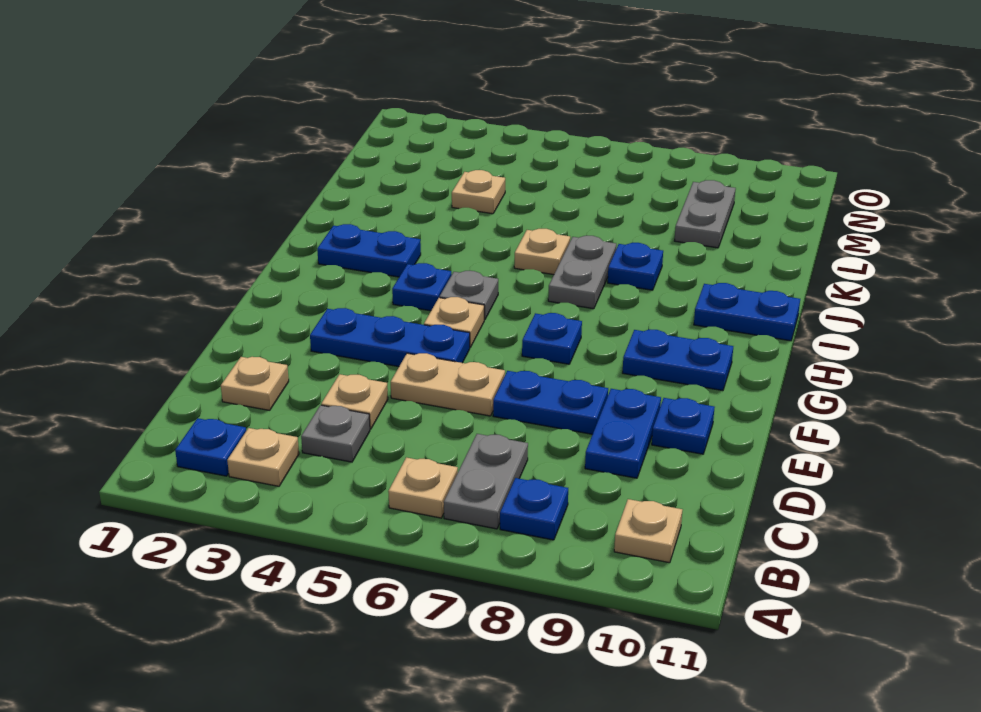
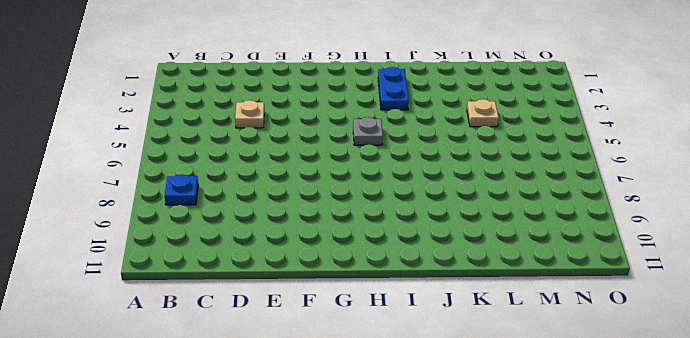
none -> blue 1x1 plate [175,418,246,476]
none -> tan 1x1 plate [227,428,299,486]
none -> tan 1x1 plate [388,457,458,518]

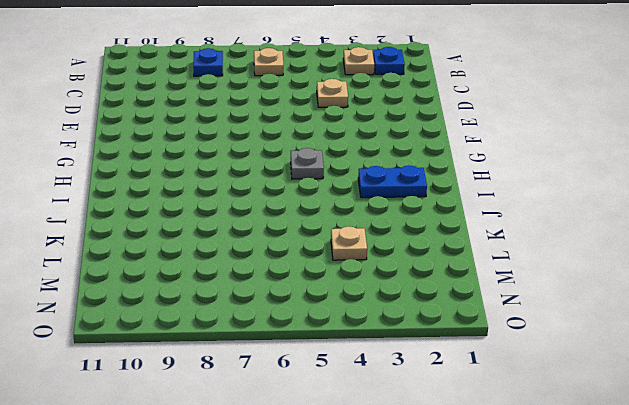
none -> grey 1x2 plate [444,434,528,529]
none -> tan 1x1 plate [614,499,682,563]
none -> grey 1x1 plate [301,405,370,462]

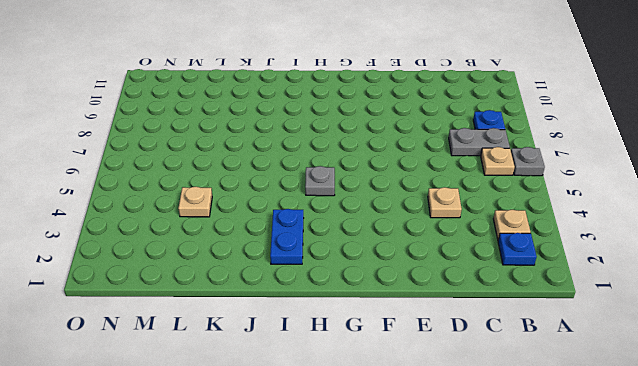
grey 1x1 plate [511,147,545,176] -> grey 1x1 plate moved to [301,405,370,462]
none -> tan 1x1 plate [614,499,682,563]
none -> tan 1x1 plate [221,357,289,410]
none -> blue 1x2 plate [585,389,661,478]

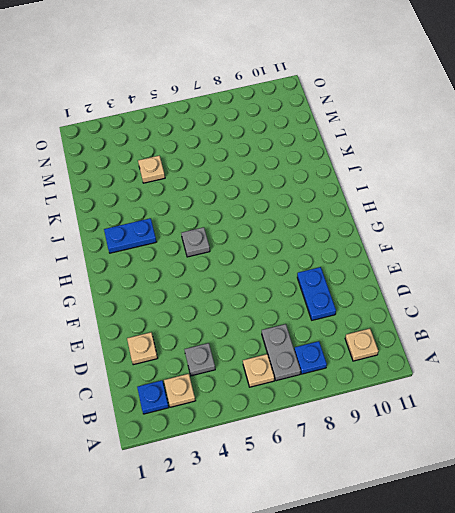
none -> tan 1x1 plate [321,374,388,429]
none -> tan 1x2 plate [391,353,505,416]
none -> blue 1x2 plate [493,371,608,434]

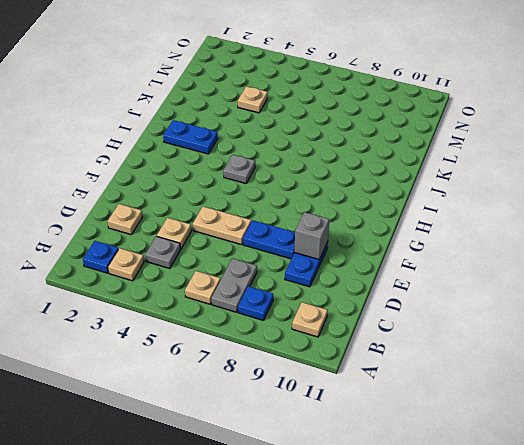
grey 1x1 brick [294,212,329,259] -> none
none -> blue 1x1 plate [652,398,715,454]
none -> blue 1x3 plate [310,308,470,367]
none -> tan 1x1 plate [424,297,484,347]

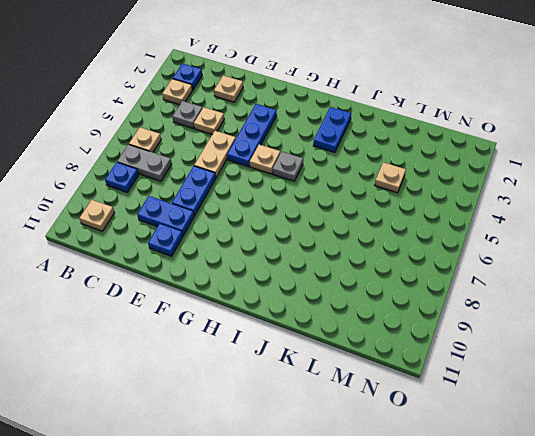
none -> blue 1x1 plate [522,313,582,364]
none -> blue 1x2 plate [623,330,733,391]
none -> blue 1x1 plate [392,263,452,311]

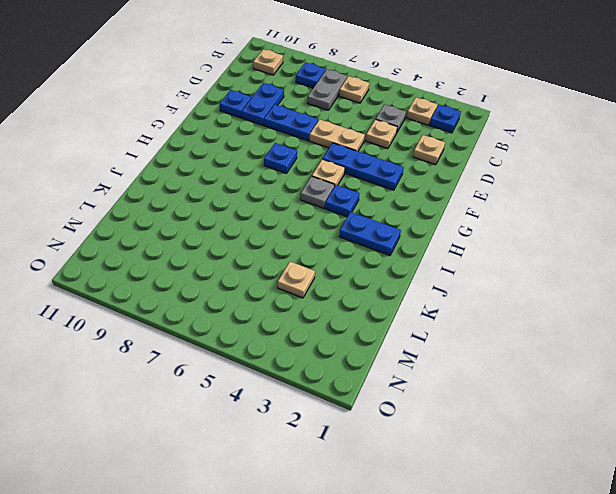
none -> blue 1x2 plate [623,330,733,391]
none -> grey 1x2 plate [548,236,616,309]
none -> blue 1x2 plate [694,283,800,341]

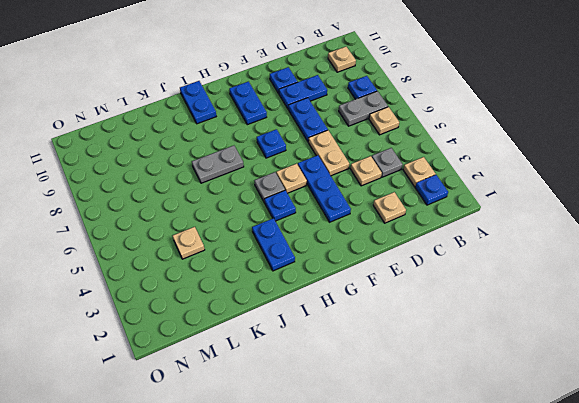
none -> tan 1x1 plate [514,229,570,275]
none -> blue 1x1 plate [608,243,663,290]
none -> grey 1x2 plate [675,180,736,248]

